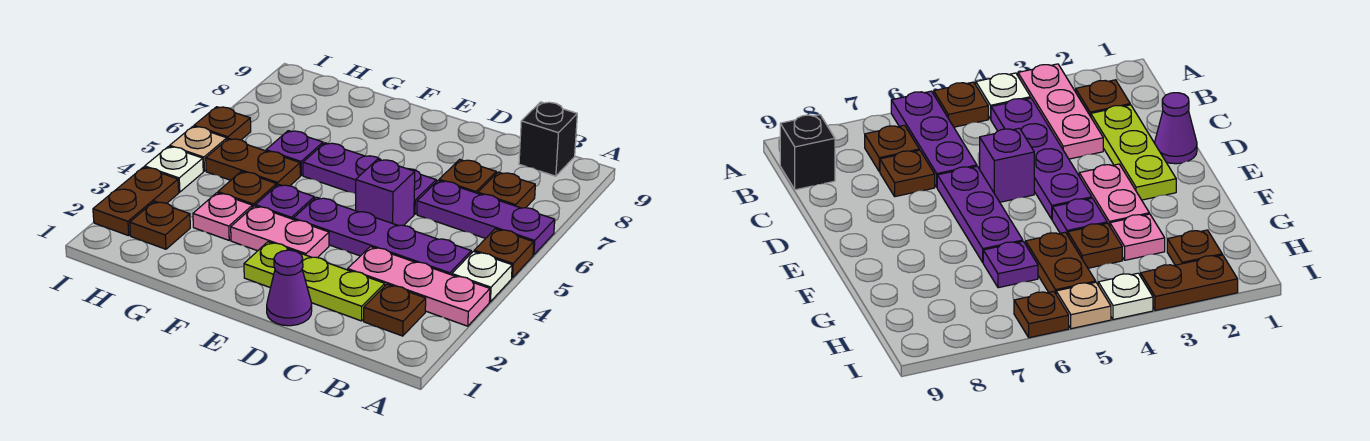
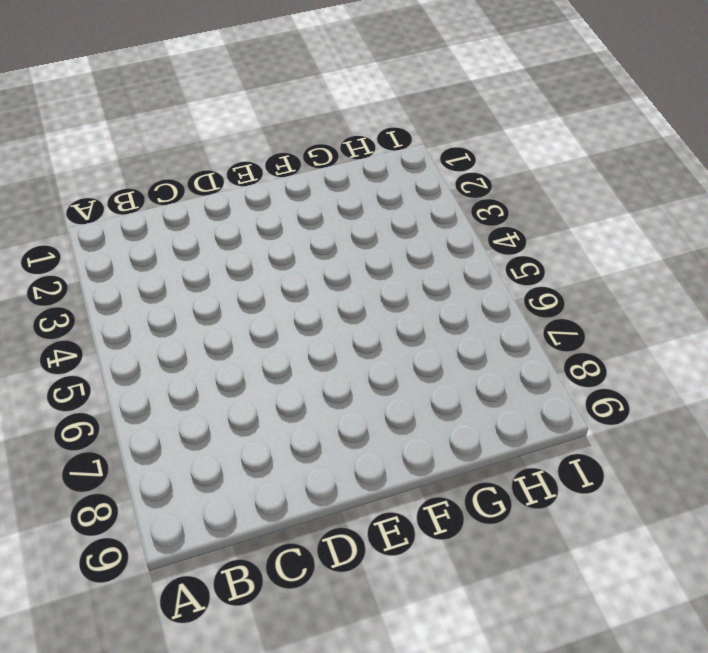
none -> pink 1x3 plate [348,247,490,326]
none -> white 1x1 plate [452,251,512,302]
none -> brown 1x1 plate [474,229,534,278]

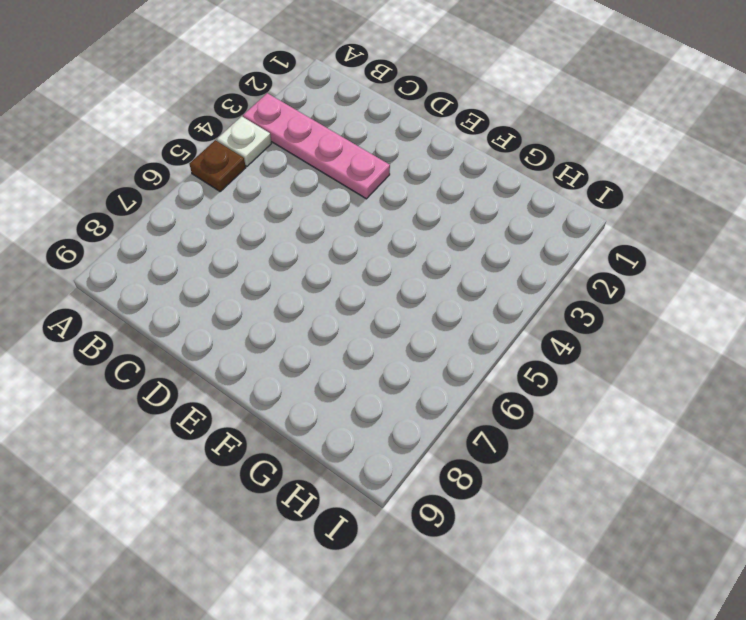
pink 1x4 plate [243,93,390,199] -> pink 1x3 plate [348,247,490,326]
none -> purple 1x3 plate [417,180,555,255]
none -> brown 1x1 plate [364,284,426,336]
none -> purple 1x4 plate [293,197,471,275]

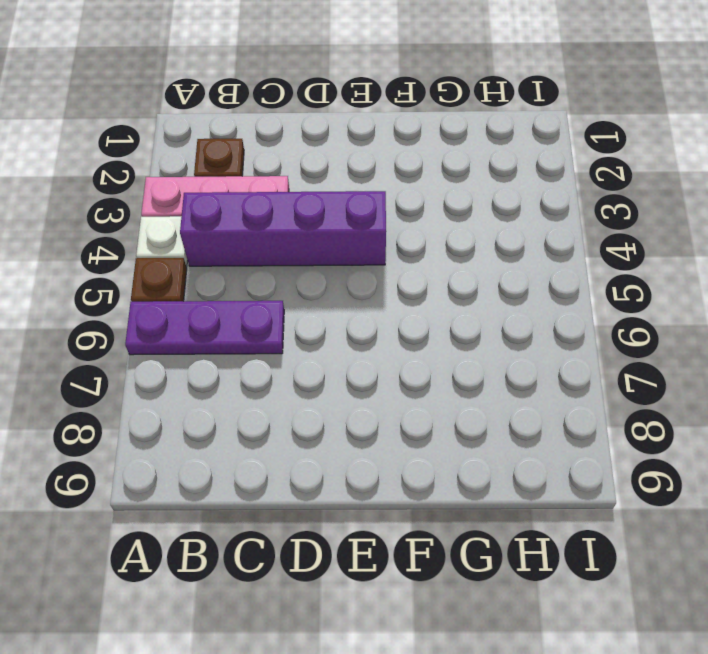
purple 1x4 brick [180,191,386,266] -> purple 1x4 plate [293,197,471,275]
none -> brown 1x1 plate [478,172,535,208]
none -> black 1x1 brick [519,102,577,176]
none -> lime 1x3 plate [244,242,385,321]

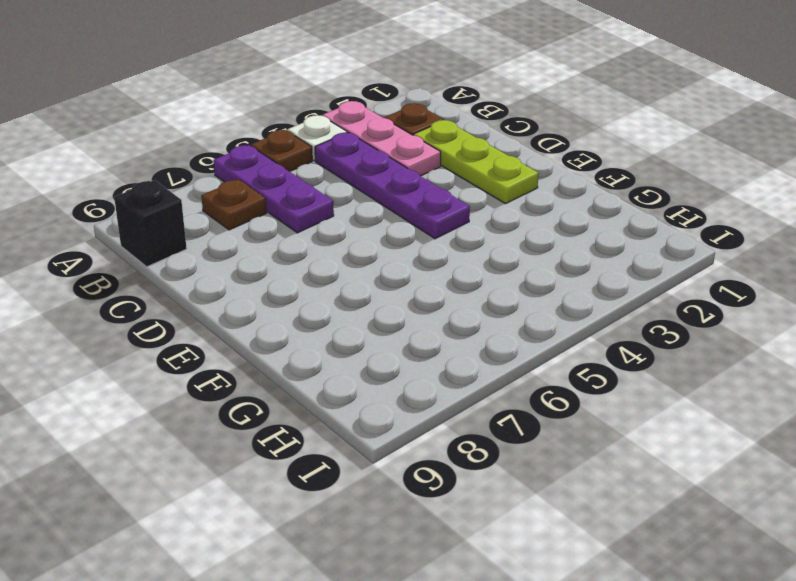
none -> brown 1x1 plate [439,159,496,193]
none -> purple 1x1 cone [267,250,312,326]
none -> purple 1x1 brick [356,159,415,226]

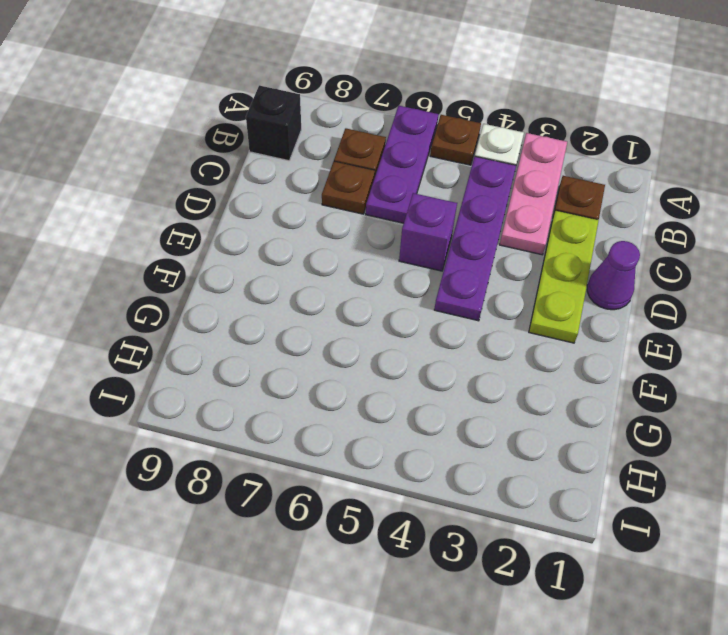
none -> purple 1x3 plate [303,143,436,214]
none -> pink 1x2 plate [231,206,329,258]
none -> purple 1x1 plate [255,184,314,219]

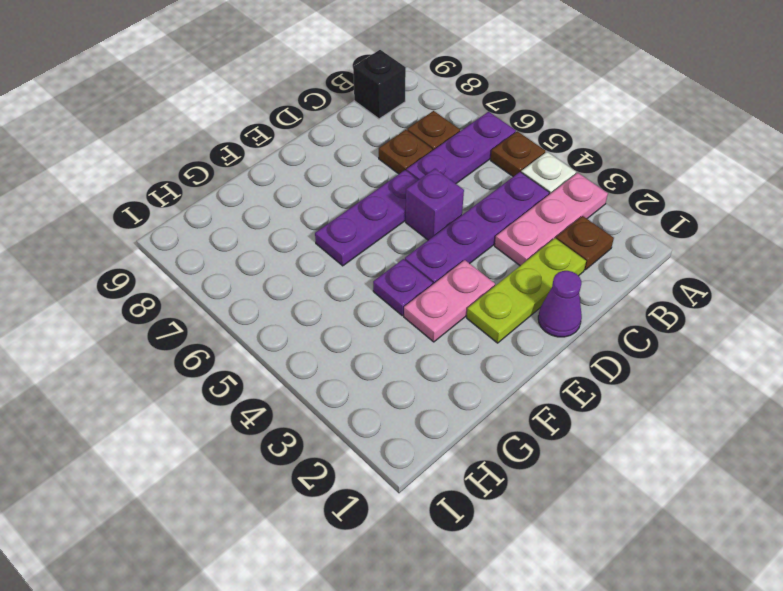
none -> pink 1x1 plate [193,193,252,240]
none -> brown 1x1 plate [218,172,277,207]
none -> brown 1x2 plate [206,138,300,186]

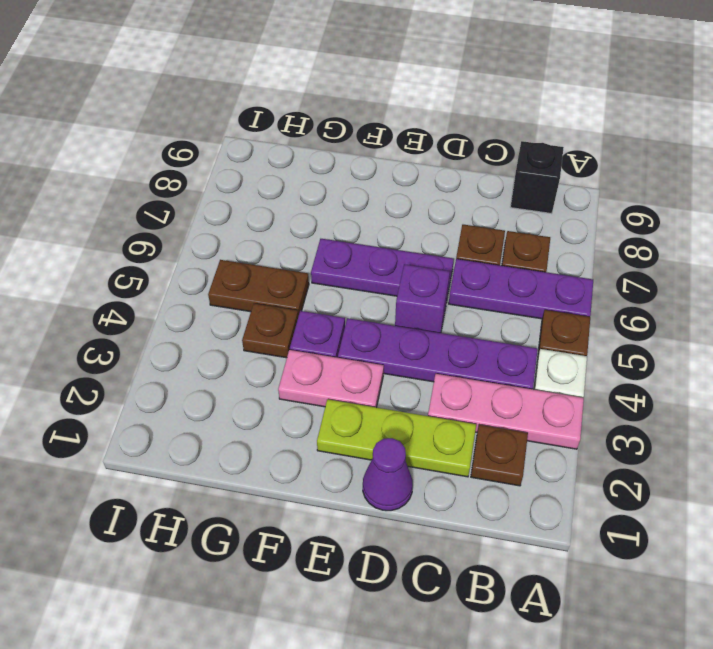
none -> pink 1x1 plate [193,193,252,240]
none -> purple 1x1 plate [266,131,323,175]
none -> brown 1x1 plate [130,201,190,249]

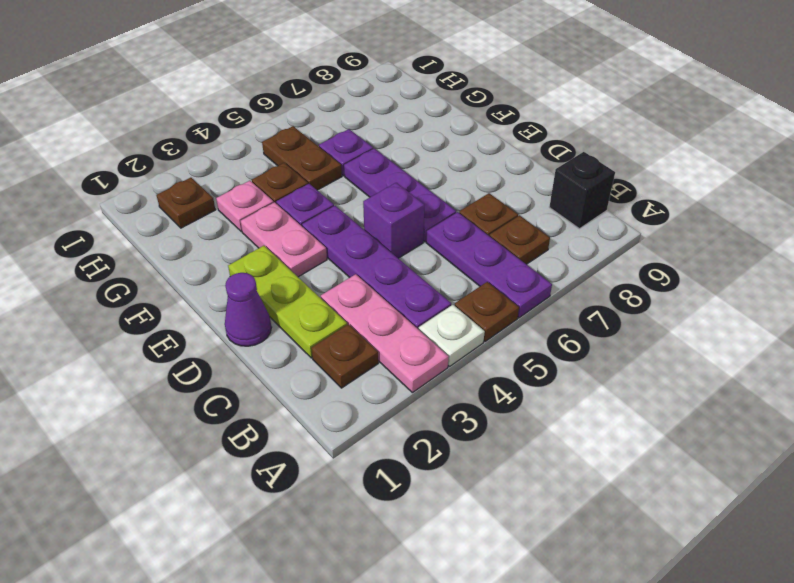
none -> brown 1x2 plate [93,167,179,236]
none -> white 1x1 plate [145,146,203,192]
none -> tan 1x1 plate [170,126,227,171]

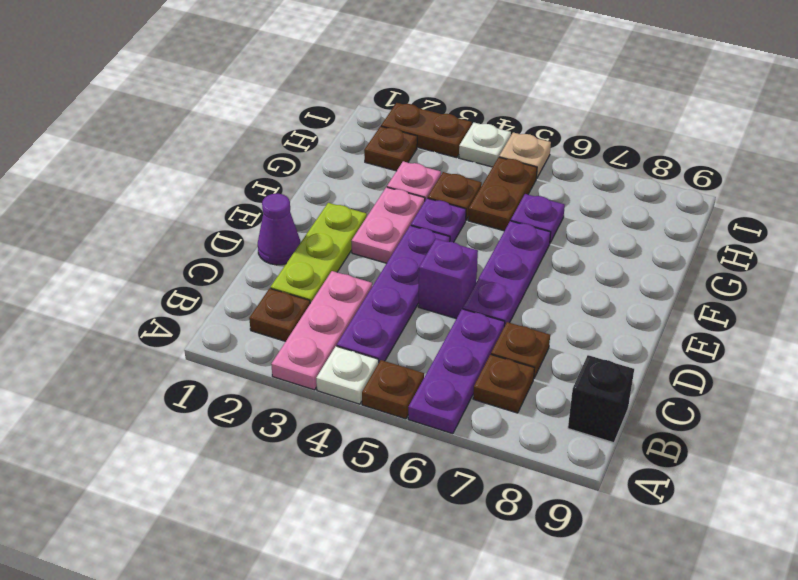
none -> brown 1x1 plate [194,107,251,140]

